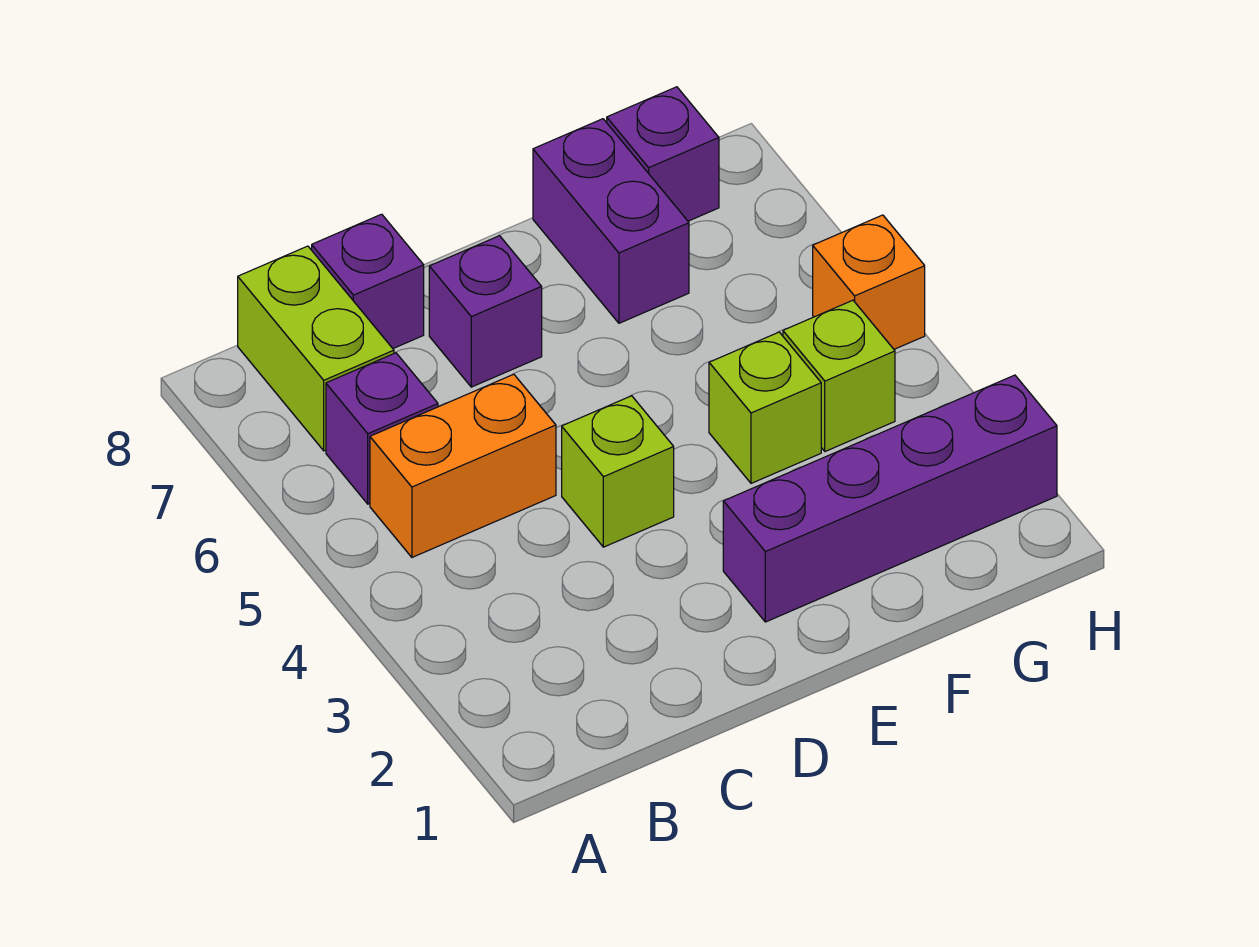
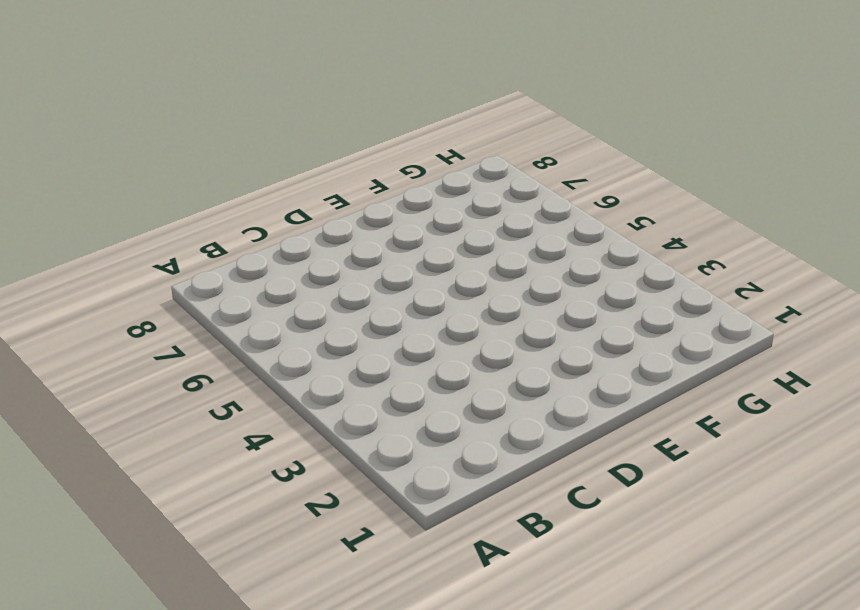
none -> orange 1x2 brick [370,374,556,557]
none -> purple 1x1 brick [326,353,438,504]
none -> lime 1x2 brick [238,246,394,451]

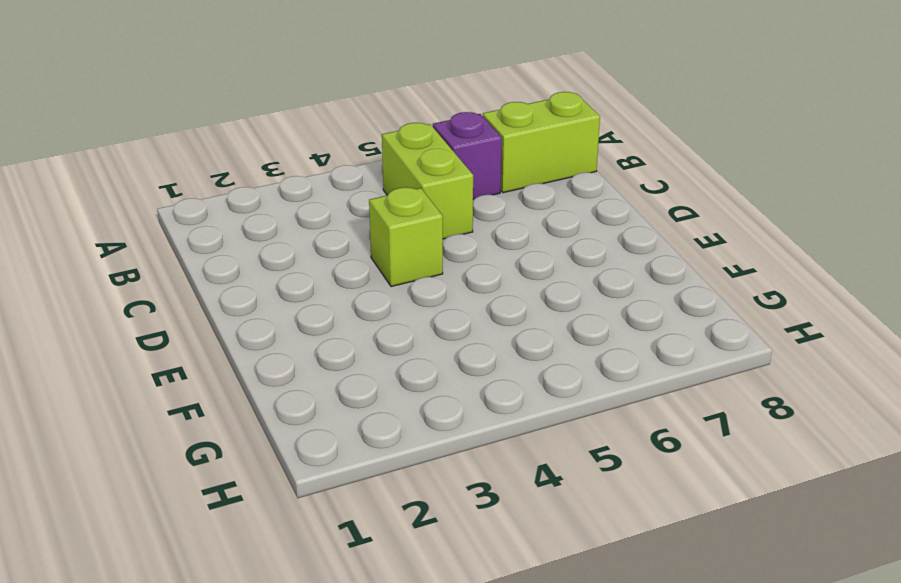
lime 1x2 brick [382,123,473,239] -> orange 1x2 brick [370,374,556,557]
none -> purple 1x1 brick [312,214,424,348]
none -> purple 1x1 brick [429,236,542,387]
none -> purple 1x4 brick [723,375,1057,622]

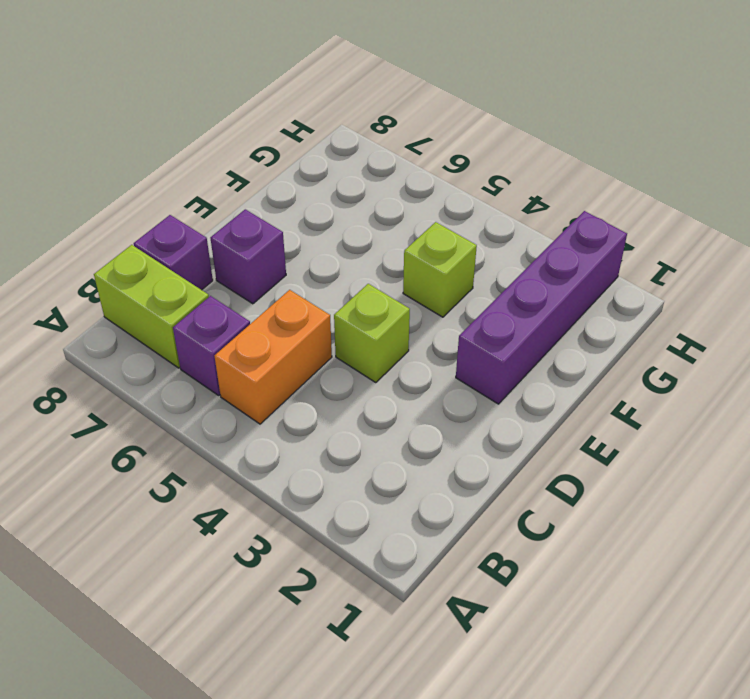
none -> purple 1x2 brick [533,119,689,323]
none -> lime 1x1 brick [783,300,895,451]
none -> purple 1x1 brick [607,87,719,221]

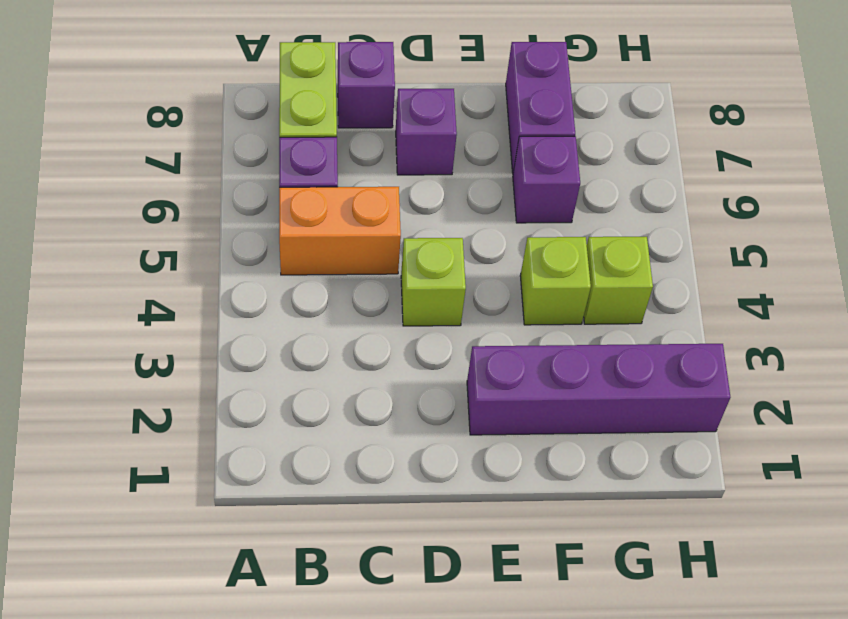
purple 1x1 brick [513,136,580,223] -> purple 1x1 brick moved to [607,87,719,221]
none -> orange 1x1 brick [813,215,925,349]

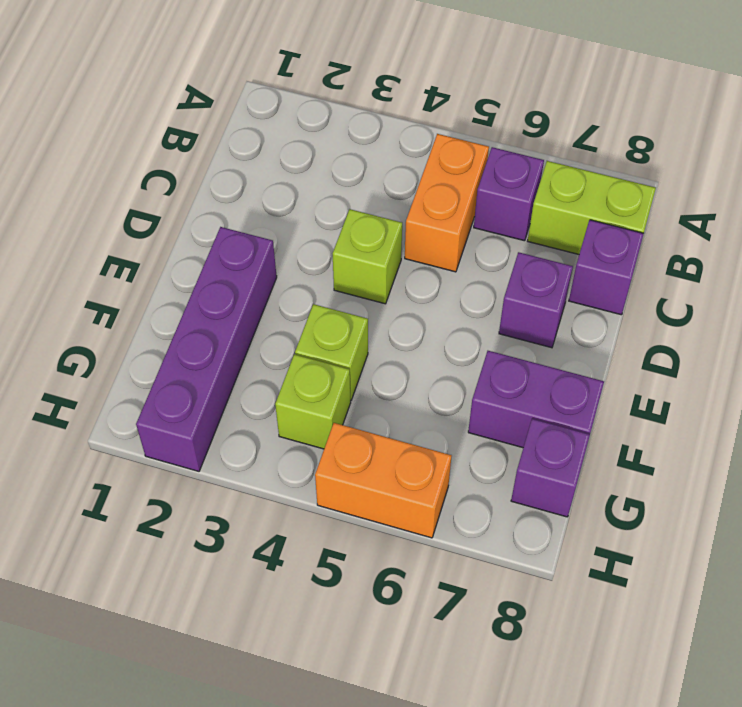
orange 1x2 brick [315,423,452,538] -> orange 1x1 brick [813,215,925,349]

